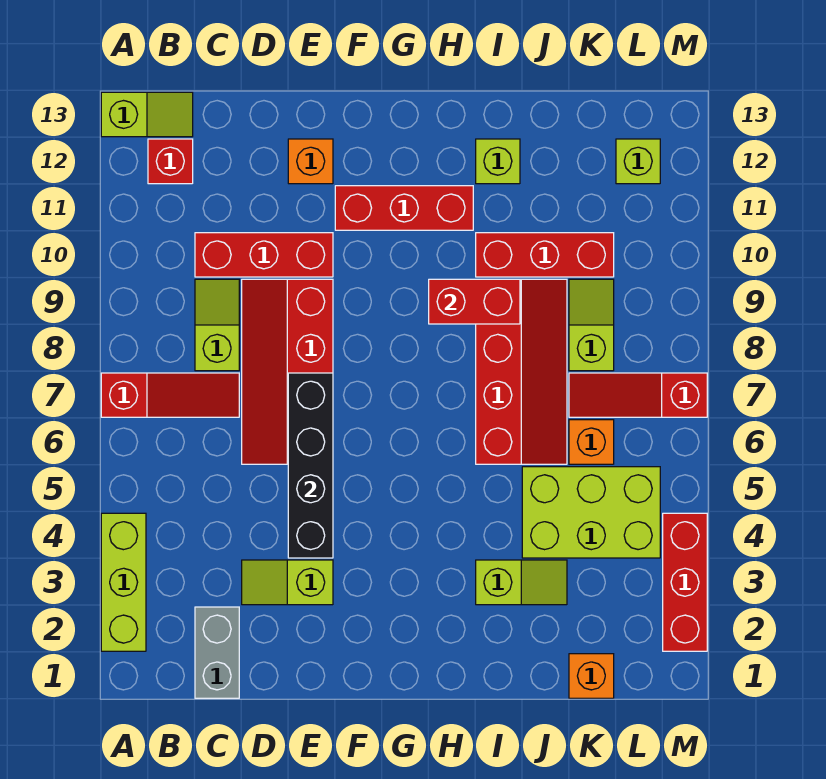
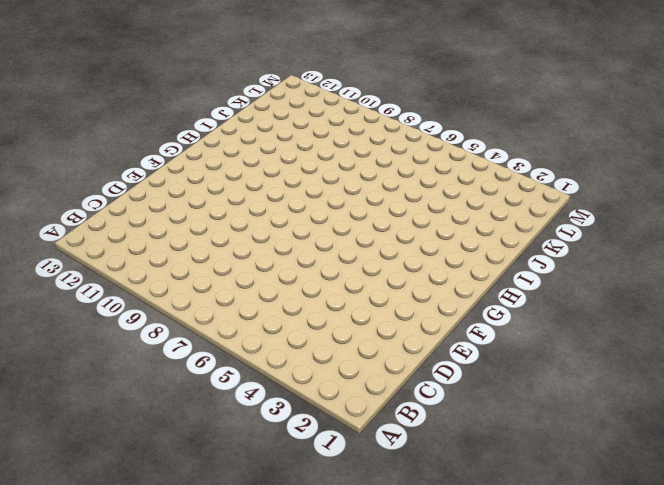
none -> lime 1x3 brick [101,513,146,651]
none -> red 1x3 slope [101,373,239,417]
none -> lime 1x2 slope [101,92,193,137]

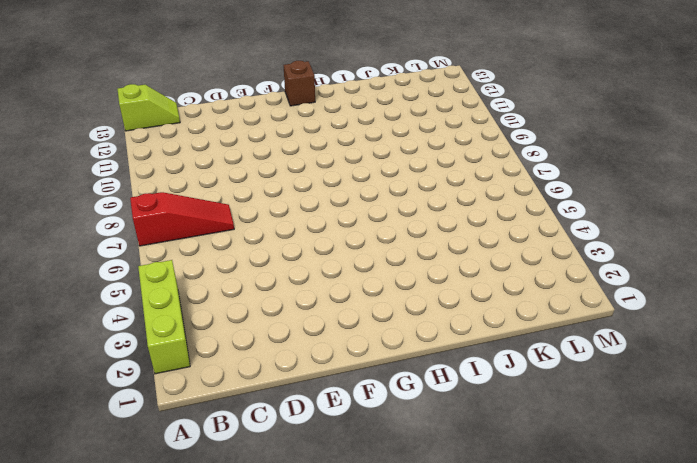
brown 1x1 brick [283,61,315,106] -> none
none -> red 1x1 brick [148,139,193,184]
none -> grey 1x2 brick [195,607,239,698]
none -> lime 1x2 slope [195,279,239,371]

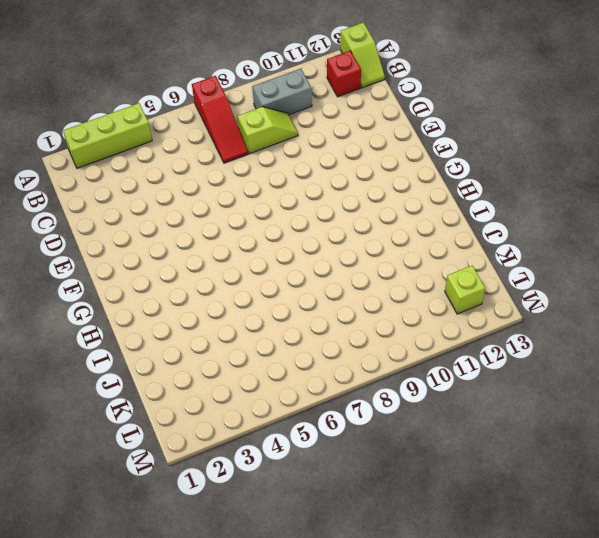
grey 1x2 brick [252,69,312,115] -> grey 1x2 brick moved to [195,607,239,698]
none -> red 1x3 brick [195,233,333,277]
none -> lime 1x2 slope [242,560,333,605]
none -> red 2x4 slope [242,279,333,464]

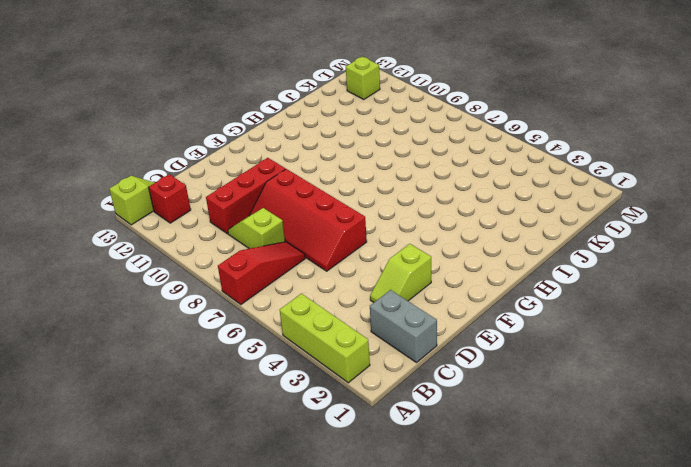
none -> orange 1x1 brick [288,139,333,184]
none -> red 1x3 brick [335,186,473,230]
none -> lime 1x2 slope [476,560,567,605]

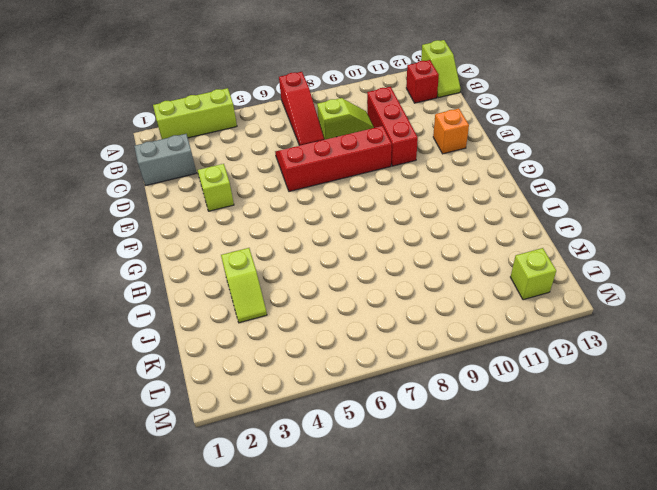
none -> red 1x3 brick [335,186,473,230]
none -> red 2x4 slope [476,279,567,464]
none -> red 1x3 brick [476,233,614,277]

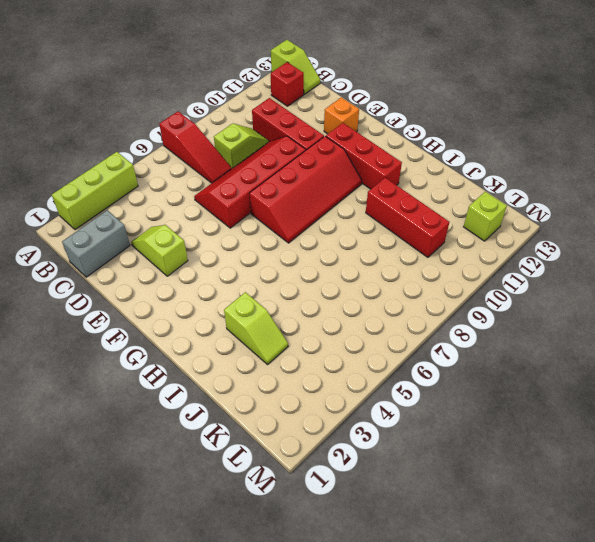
red 2x4 slope [249,136,362,243] -> red 2x4 slope moved to [476,279,567,464]
none -> lime 1x1 brick [476,139,520,184]
none -> lime 2x3 brick [522,467,660,558]
none -> orange 1x1 brick [569,654,614,698]

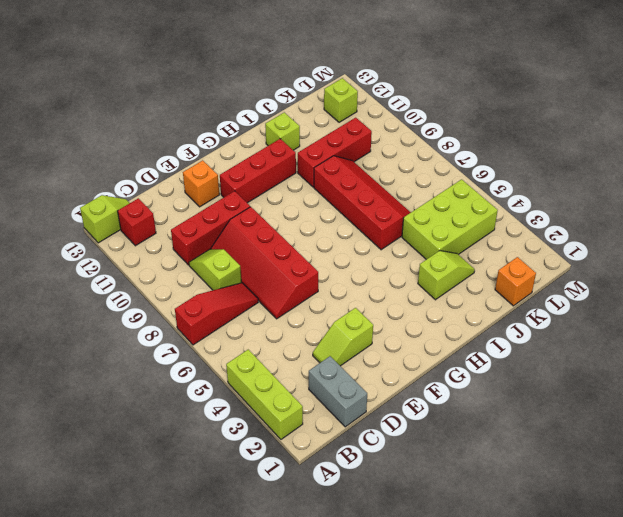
none -> orange 1x1 brick [569,420,614,464]
none -> red 1x3 slope [569,373,707,417]
none -> lime 1x2 slope [569,279,614,371]

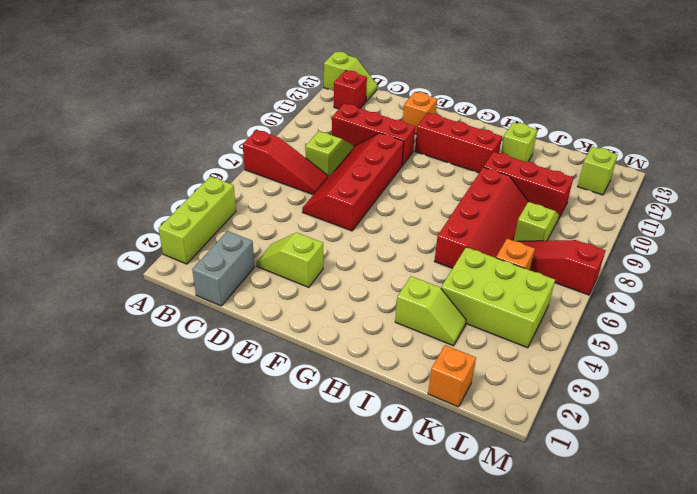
none -> red 1x3 brick [663,513,707,651]
none -> black 1x4 brick [288,373,333,558]
none -> red 1x2 brick [429,279,520,324]

